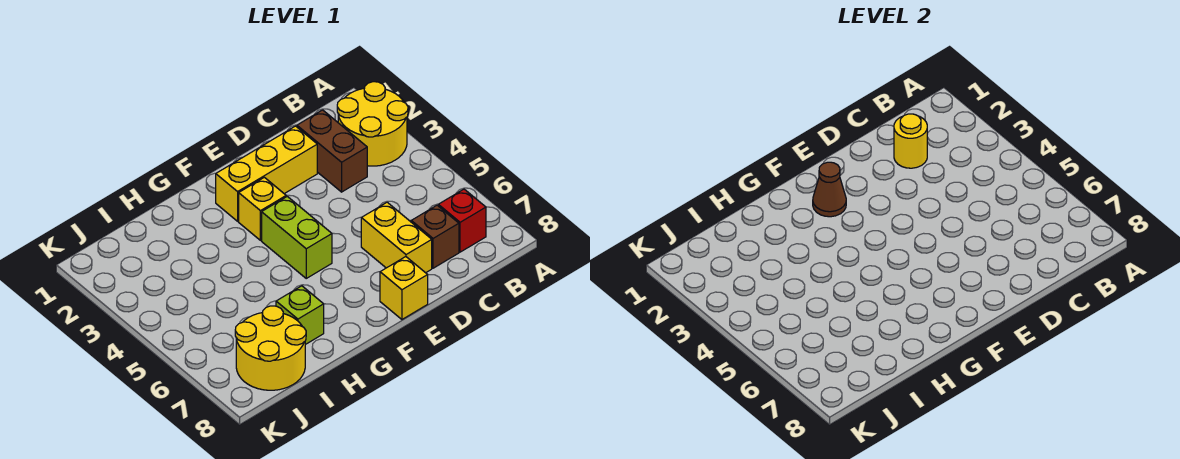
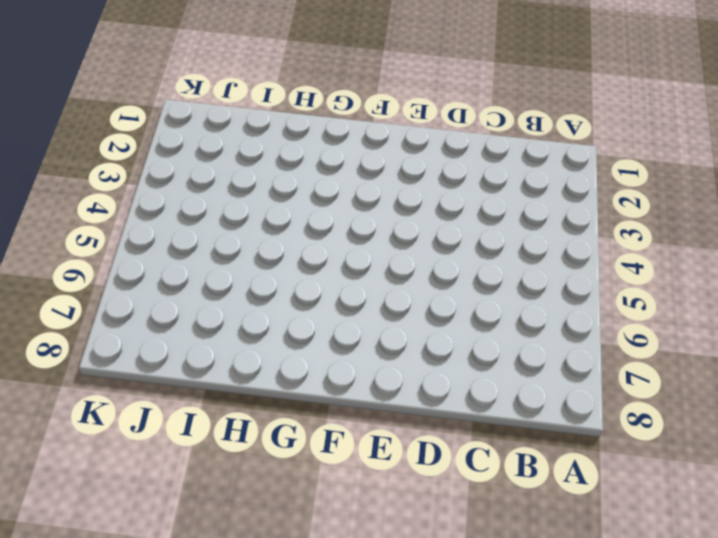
none -> yellow 2x2 round brick [337,82,408,166]
none -> red 1x1 brick [438,189,486,252]
none -> brown 1x2 brick [297,110,367,192]

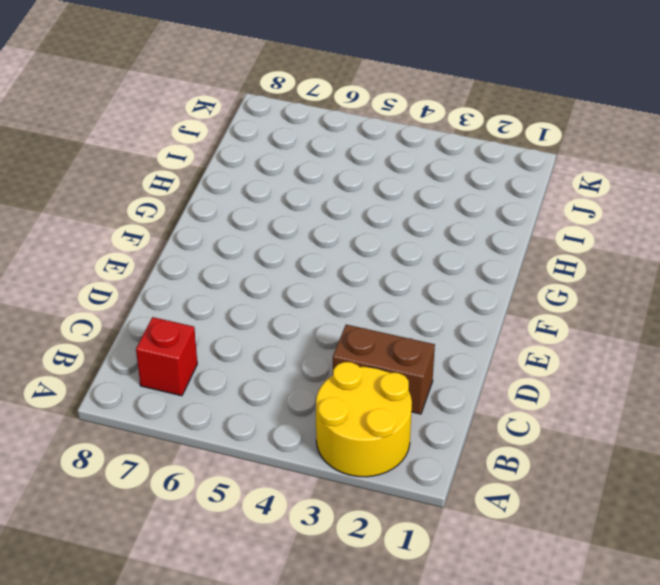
none -> brown 1x1 brick [411,205,459,268]
none -> yellow 1x3 brick [216,126,317,221]
none -> yellow 1x2 brick [361,202,432,273]

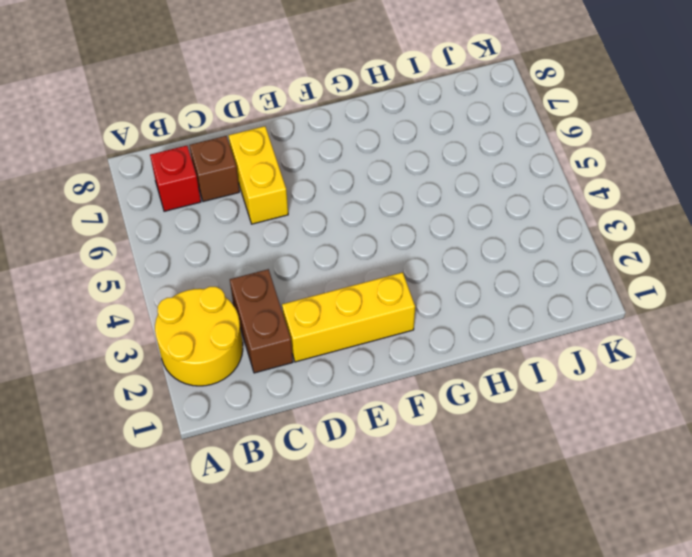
none -> yellow 1x1 brick [380,257,428,319]
none -> yellow 1x1 brick [239,177,286,240]
none -> lime 1x2 brick [262,197,332,278]

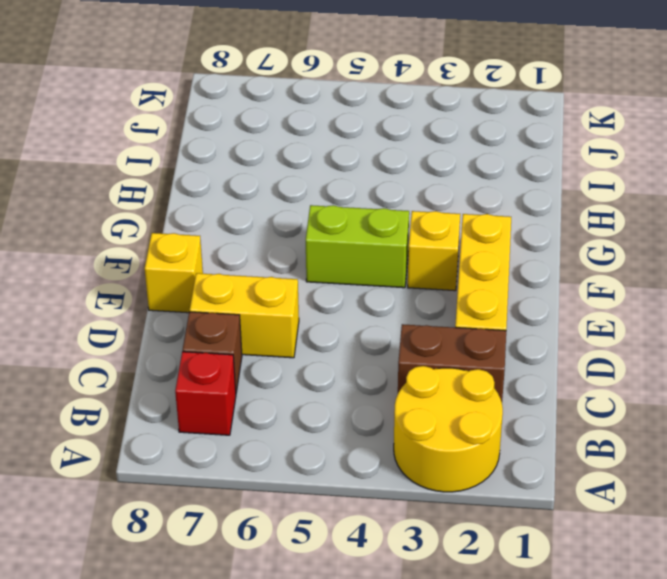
none -> lime 1x1 brick [276,286,324,345]
none -> yellow 2x2 round brick [235,306,306,390]
none -> yellow 1x1 round brick [894,114,927,168]

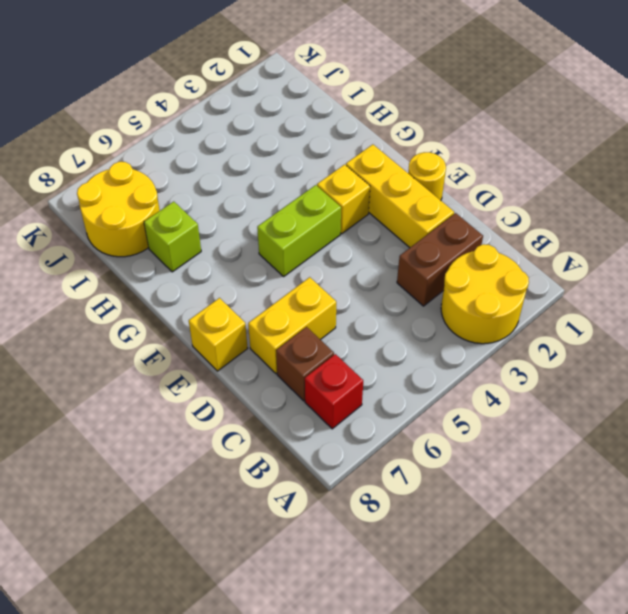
yellow 1x1 round brick [408,152,446,200] -> yellow 1x1 round brick moved to [894,114,927,168]
none -> brown 1x1 cone [813,162,846,217]

